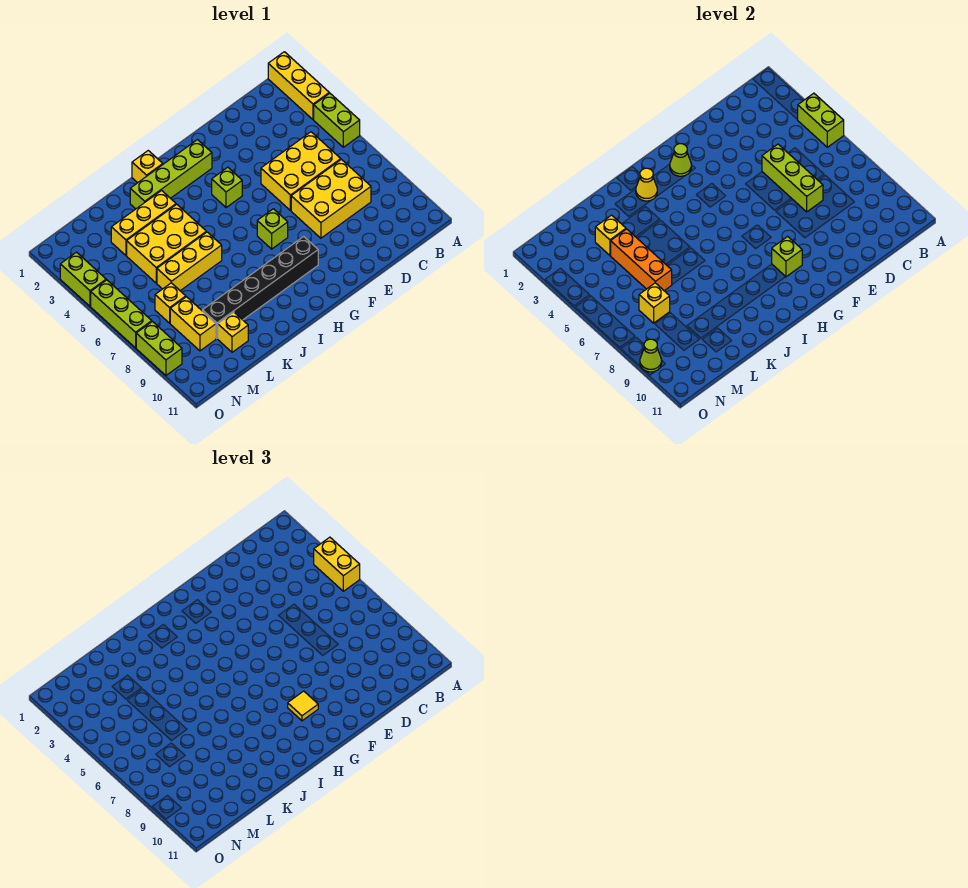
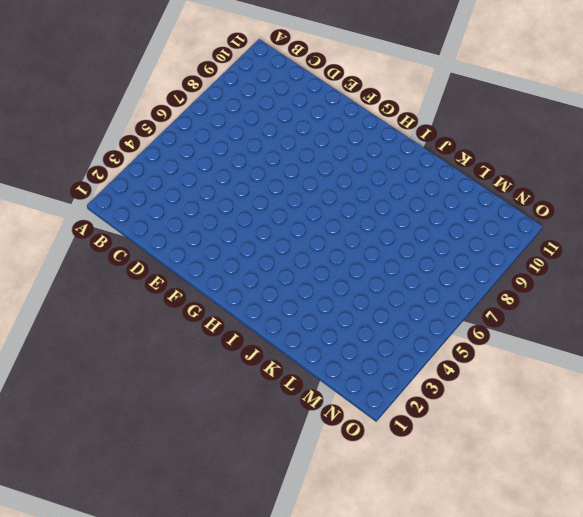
none -> yellow 1x3 brick [268,52,329,120]
none -> lime 1x2 brick [314,93,360,147]
none -> yellow 2x3 brick [261,132,341,211]

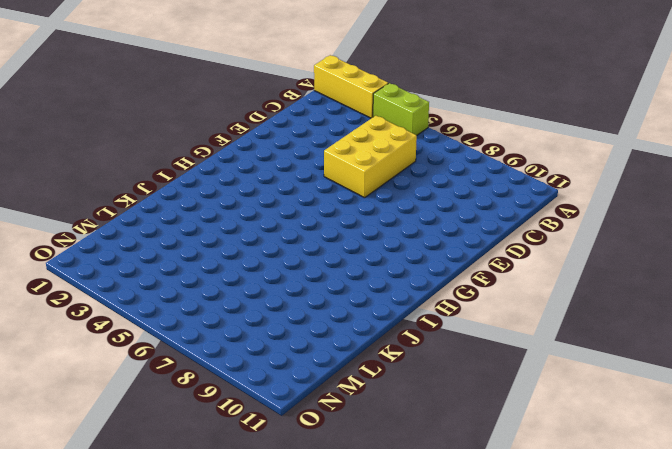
none -> yellow 2x3 brick [291,159,371,238]
none -> lime 1x4 brick [130,140,212,209]
none -> lime 1x1 brick [212,167,242,208]

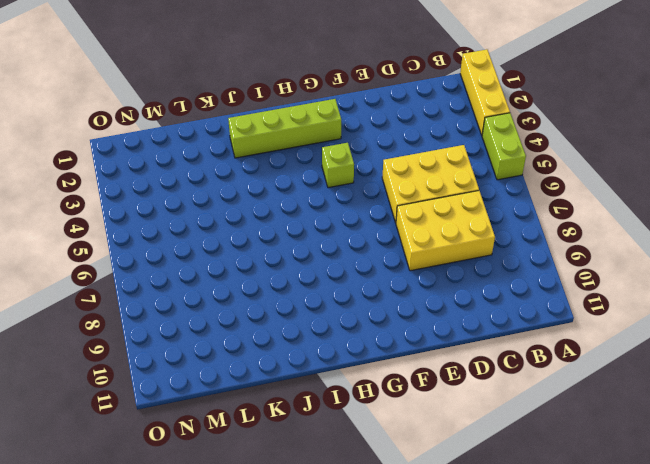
none -> lime 1x1 brick [257,209,288,249]
none -> black 1x6 brick [202,237,318,338]
none -> yellow 1x1 brick [132,151,163,183]

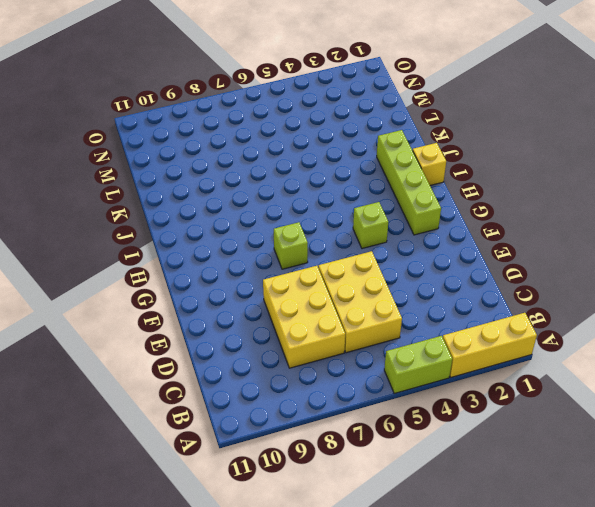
none -> black 1x6 brick [202,237,318,338]
none -> yellow 1x3 brick [111,191,176,255]
none -> yellow 2x3 brick [127,204,206,283]

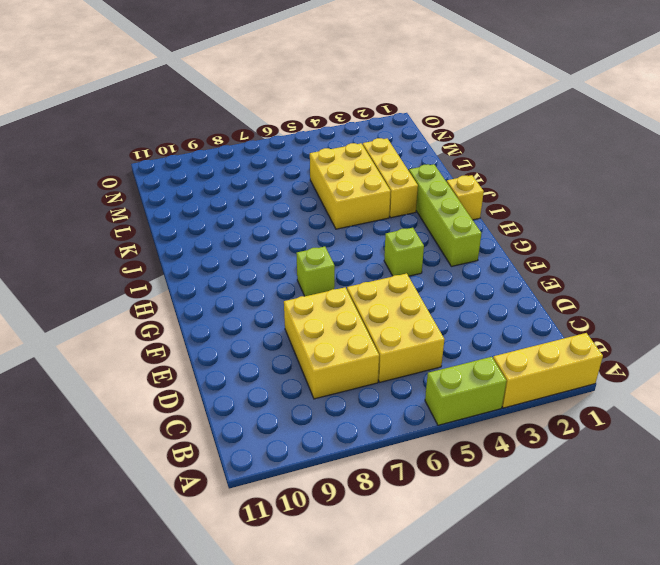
none -> black 1x6 brick [202,237,318,338]
none -> yellow 1x3 brick [157,232,222,291]
none -> yellow 1x1 brick [218,312,248,352]

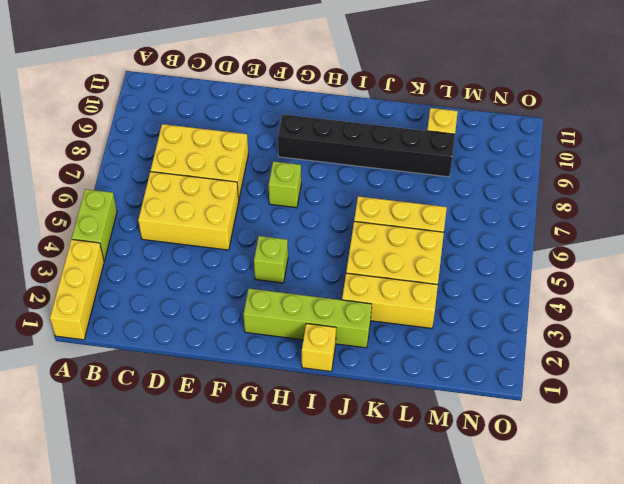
none -> yellow 1x1 brick [155,283,186,323]
none -> yellow 1x2 brick [170,297,216,351]
none -> lime 1x2 brick [60,252,106,306]

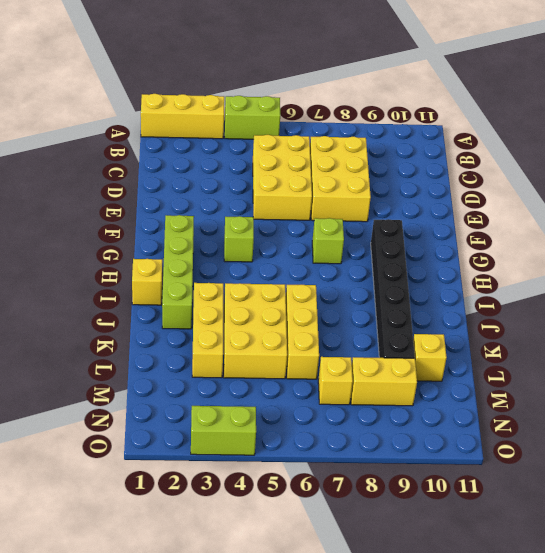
none -> lime 1x3 brick [91,280,152,348]
none -> lime 1x2 brick [136,321,182,375]
none -> lime 1x2 brick [798,93,844,147]

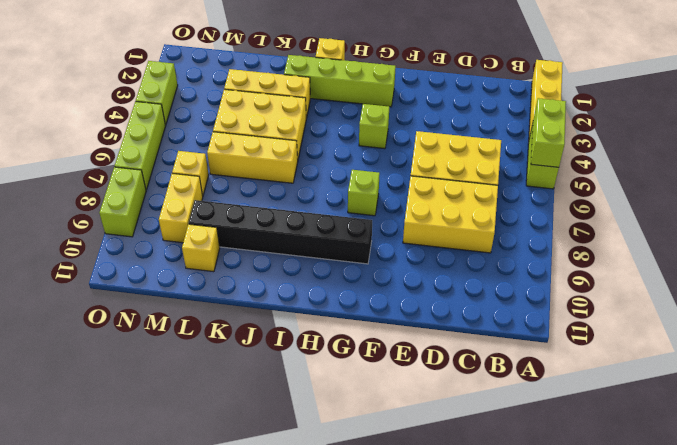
none -> lime 1x3 brick [762,144,823,212]
none -> lime 1x1 cone [670,144,691,176]
none -> lime 1x1 brick [772,237,802,277]

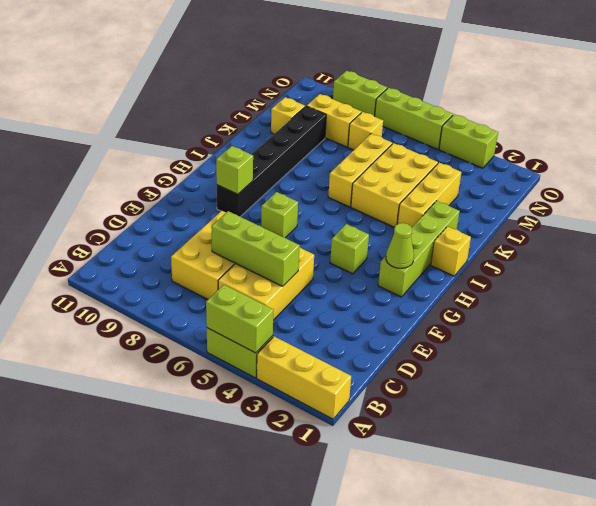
none -> yellow 1x1 cone [636,168,657,201]
none -> yellow 1x1 brick [595,215,626,255]
none -> orange 1x3 brick [611,229,672,291]

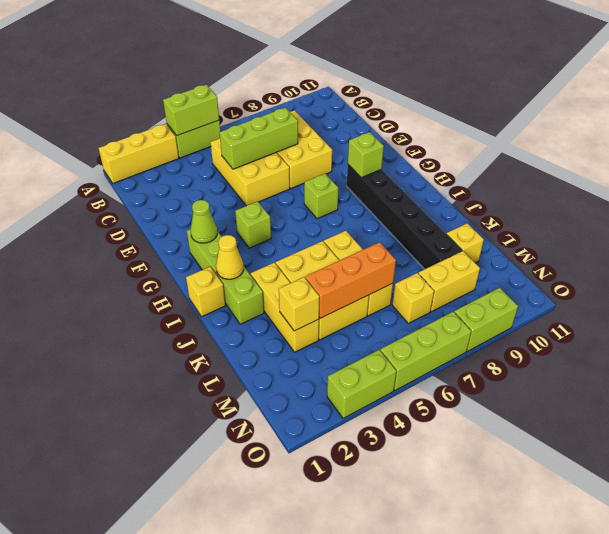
none -> yellow 1x1 brick [639,283,670,323]
none -> lime 1x1 cone [640,339,662,372]
none -> yellow 1x2 brick [314,537,360,591]

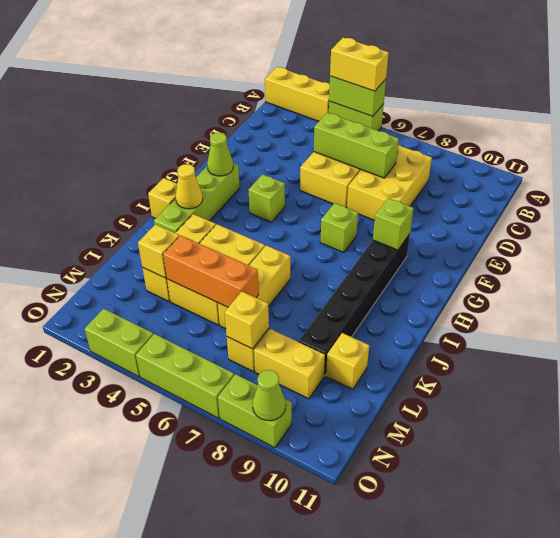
none -> yellow 1x1 tile [288,691,318,721]

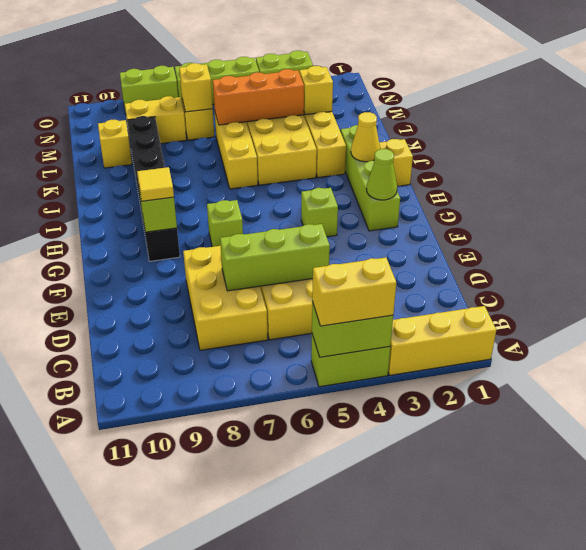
none -> lime 1x1 cone [640,339,662,372]

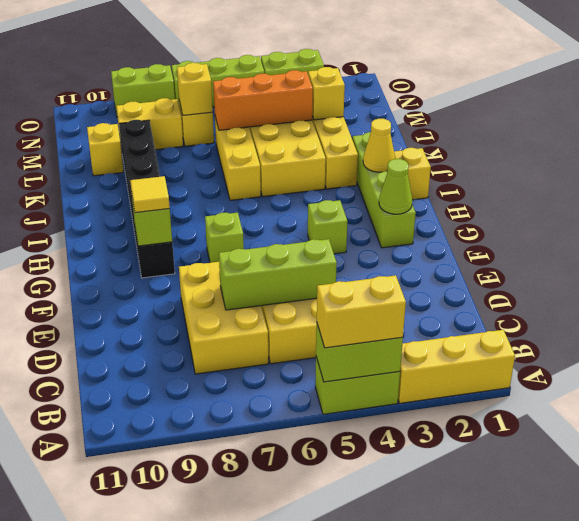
none -> lime 1x1 cone [640,339,662,372]

